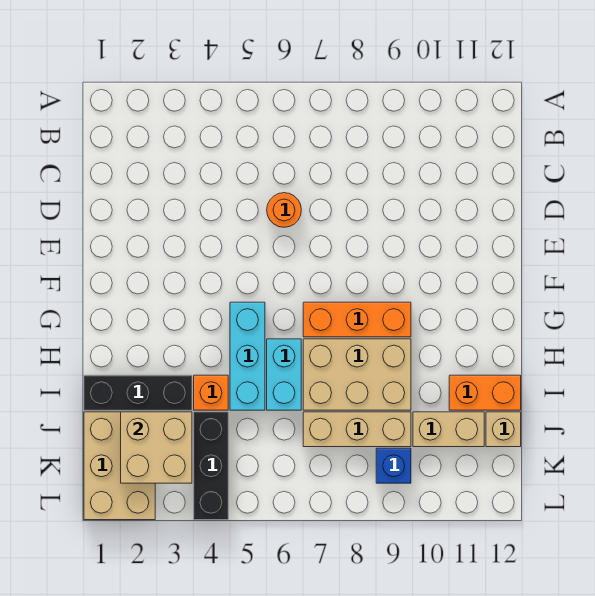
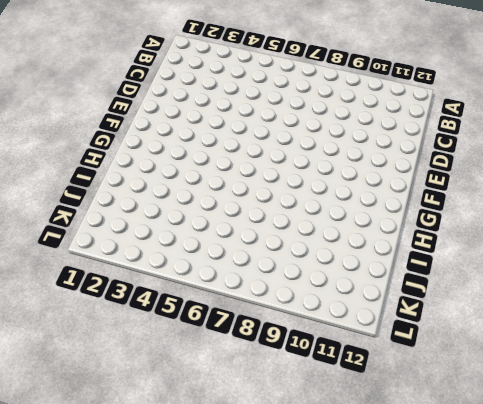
none -> orange 1x1 round brick [267,193,301,227]
none -> cyan 1x3 brick [230,302,265,410]
none -> orange 1x3 brick [303,302,411,337]

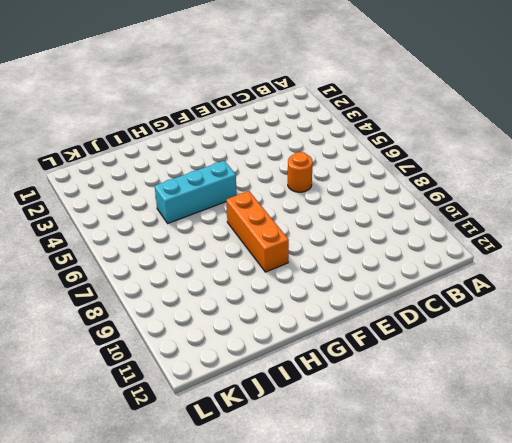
none -> cyan 1x2 brick [267,339,301,410]
none -> tan 2x3 brick [303,339,411,410]
none -> black 1x3 brick [84,375,192,410]

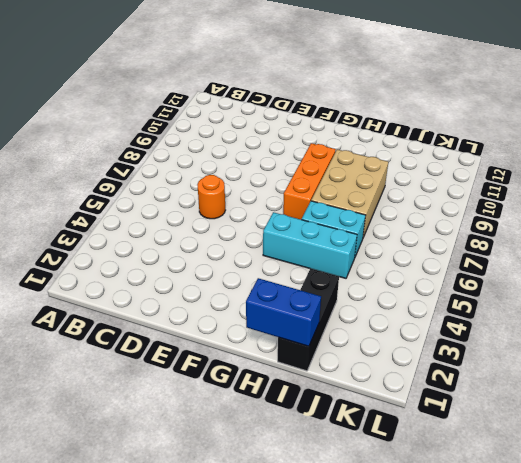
blue 1x2 brick [246,278,321,346] -> none
none -> orange 1x1 brick [194,375,228,410]
none -> orange 1x2 brick [449,375,521,410]
none -> tan 2x3 brick [84,412,155,520]

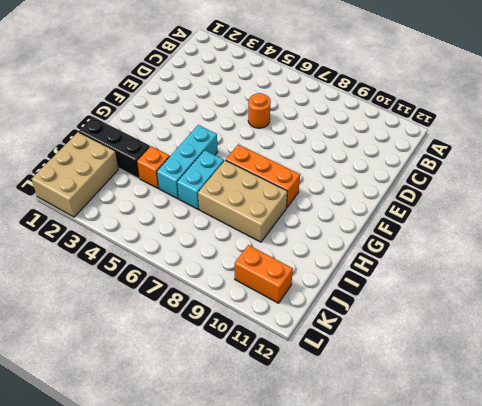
orange 1x2 brick [235,245,293,303] -> orange 1x2 brick moved to [449,375,521,410]
none -> black 1x3 brick [194,412,228,520]
none -> tan 1x3 brick [303,412,411,447]
none -> tan 1x2 brick [413,412,484,447]

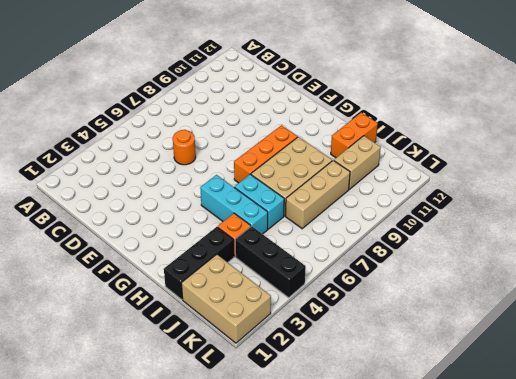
none -> tan 1x1 brick [486,412,521,447]
none -> blue 1x1 brick [376,448,411,483]
none -> tan 2x2 brick [121,412,192,483]

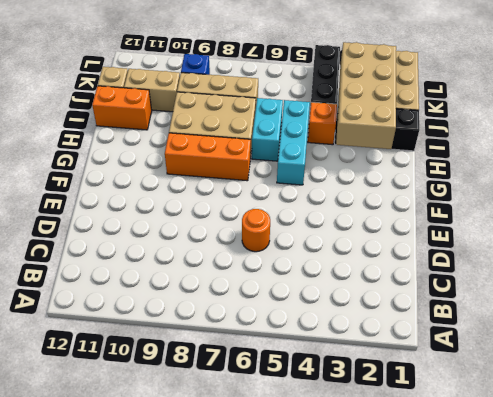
tan 2x4 brick [336,42,396,149] -> tan 2x2 brick [121,412,192,483]

